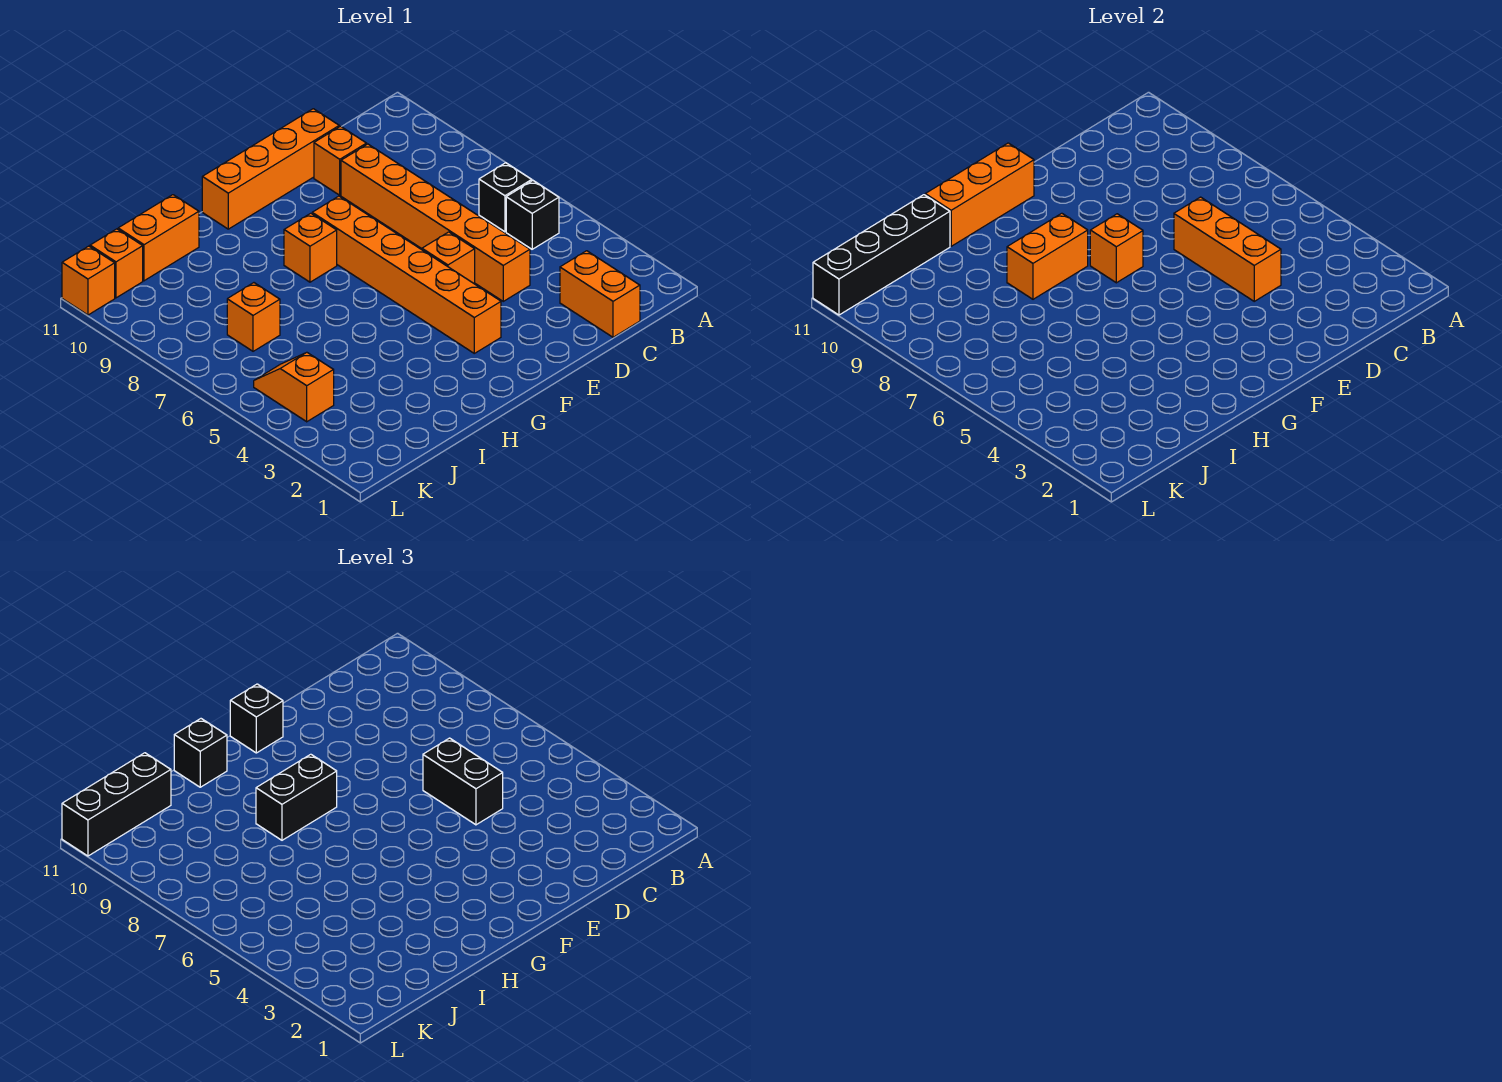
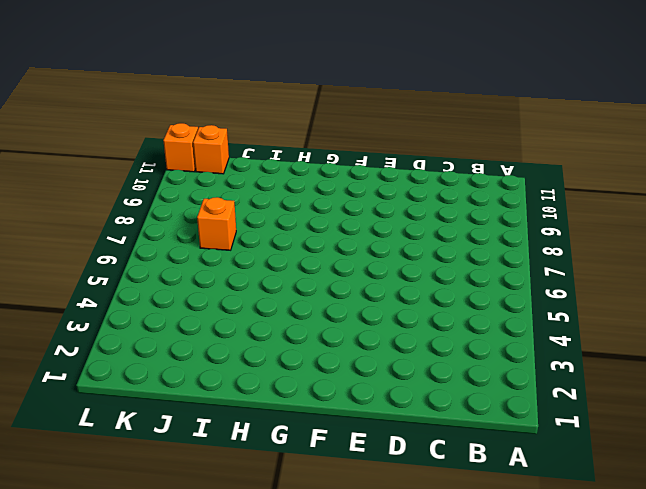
none -> black 1x1 brick [506,181,559,249]
none -> black 1x1 brick [479,163,532,232]
none -> orange 1x2 brick [560,251,640,337]

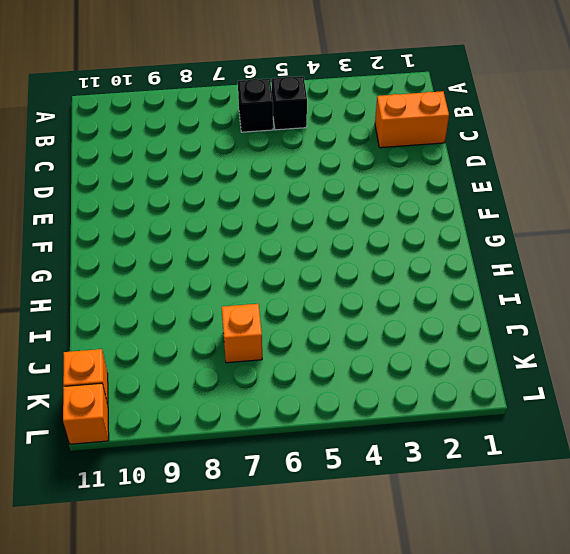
none -> orange 1x6 brick [341,144,530,301]
none -> orange 1x1 brick [314,126,367,195]
none -> orange 1x4 brick [202,109,339,229]

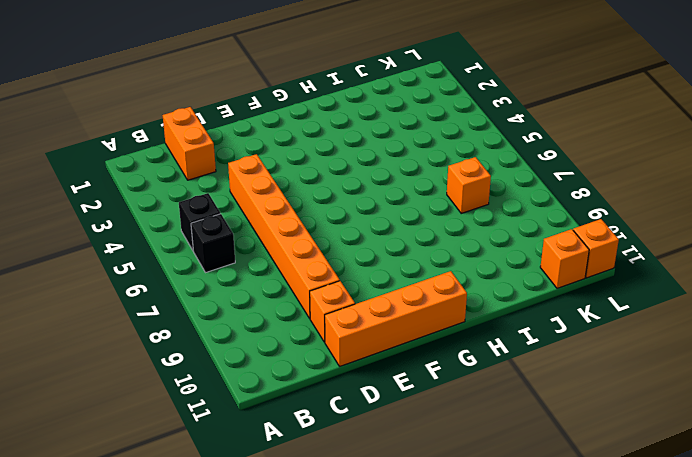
none -> orange 1x1 brick [422,232,475,284]
none -> orange 1x6 brick [312,196,501,353]
none -> orange 1x1 brick [284,213,337,282]

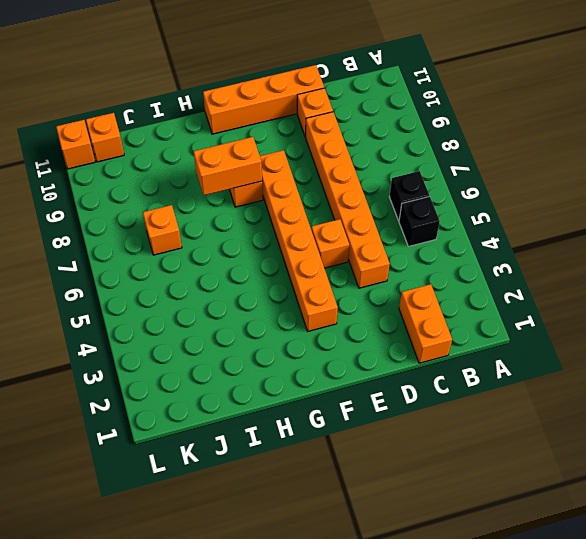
none -> orange 1x2 brick [118,195,199,281]
none -> orange 1x2 slope [254,352,334,422]
none -> orange 1x3 brick [1174,197,1281,301]

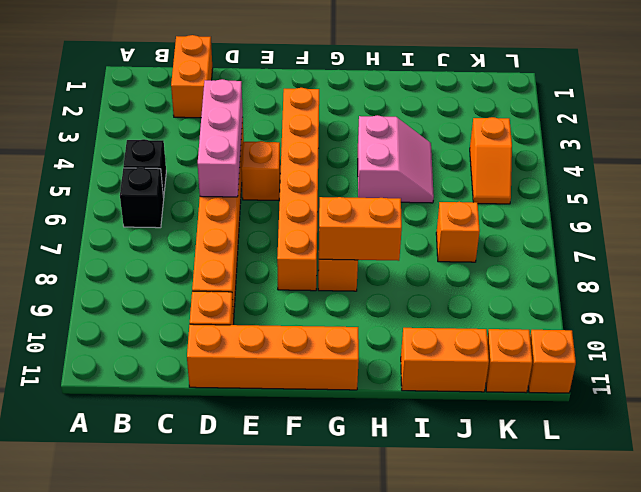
pink 1x3 brick [198,79,243,197] -> orange 1x3 brick [1174,197,1281,301]
pink 2x2 slope [358,115,434,203] -> none
none -> orange 1x1 brick [1090,214,1143,283]
none -> orange 1x3 brick [925,143,1034,246]
none -> black 1x4 brick [813,195,950,315]

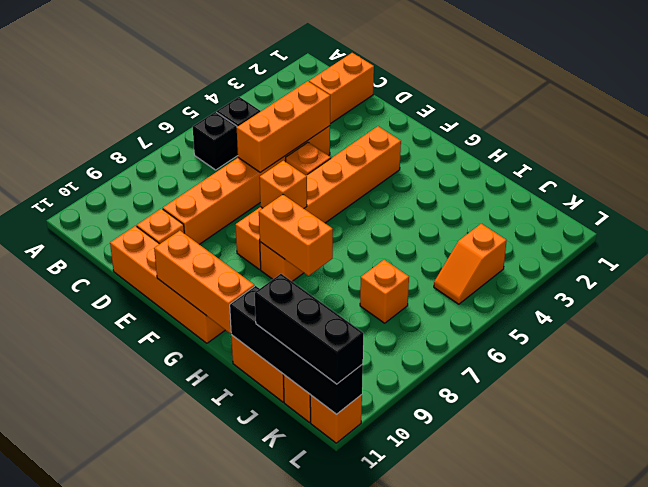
none -> black 1x2 brick [423,738,503,825]
none -> black 1x1 brick [230,684,283,753]
none -> black 1x2 brick [256,754,337,840]

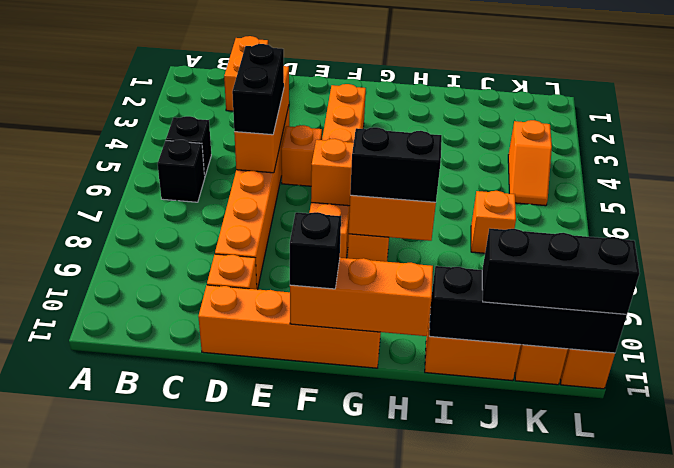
none -> black 1x1 brick [174,719,227,787]

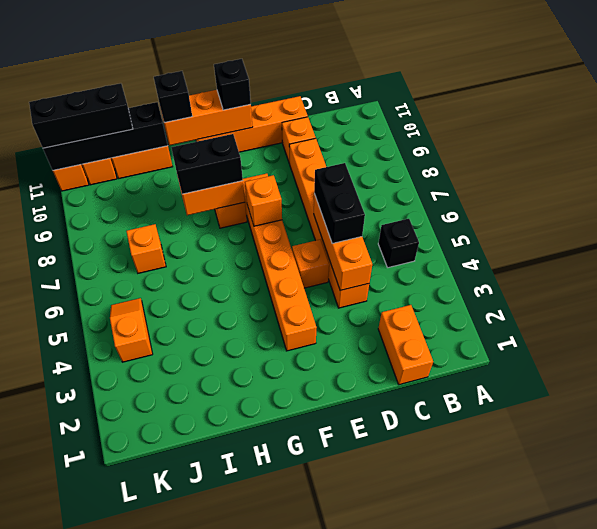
none -> black 1x1 brick [479,163,532,232]

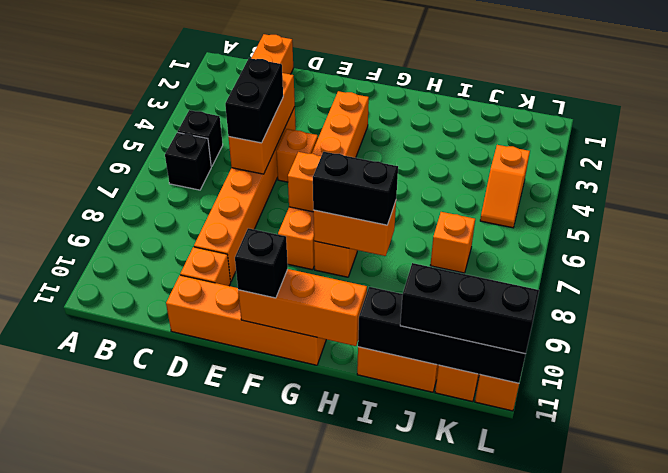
none -> black 1x1 brick [174,719,227,787]

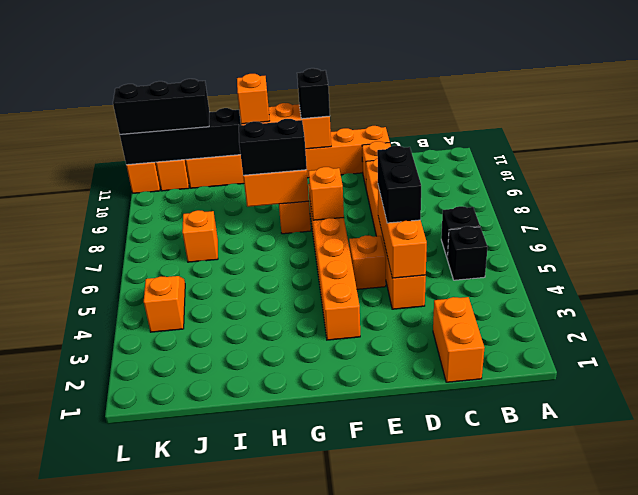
orange 1x1 brick [237,74,270,124] -> black 1x1 brick [174,719,227,787]

